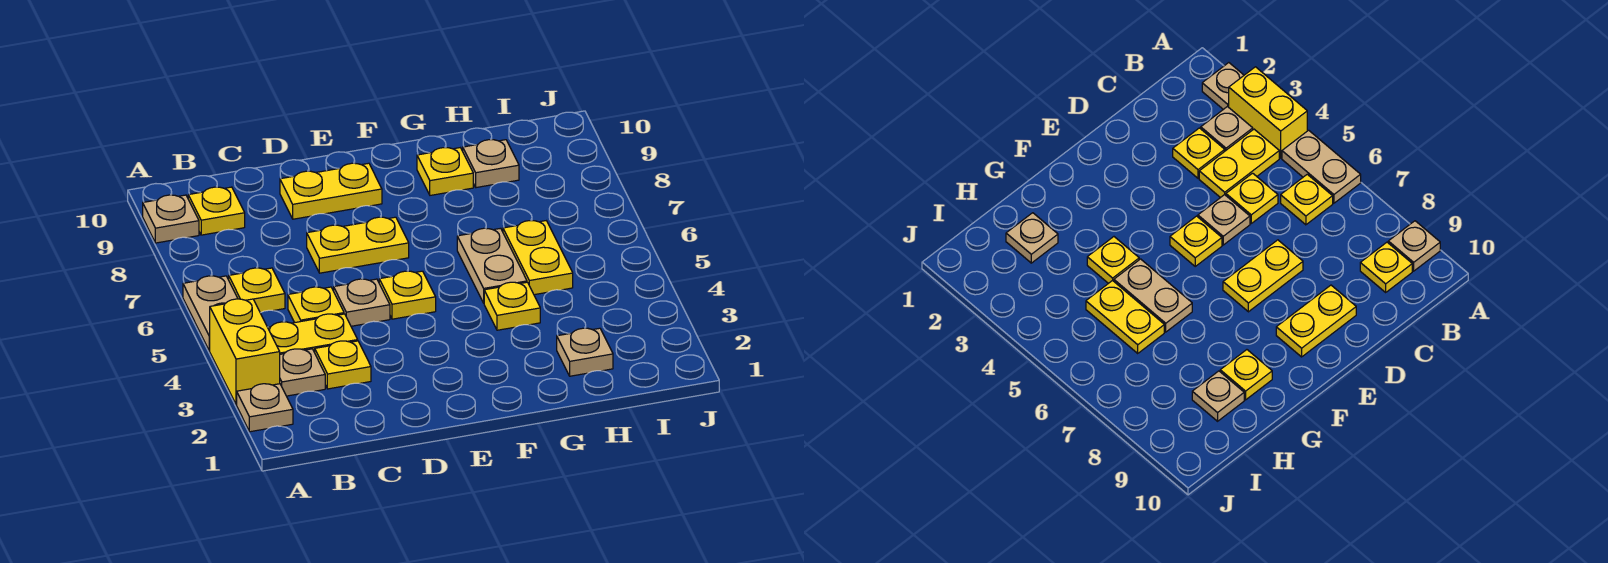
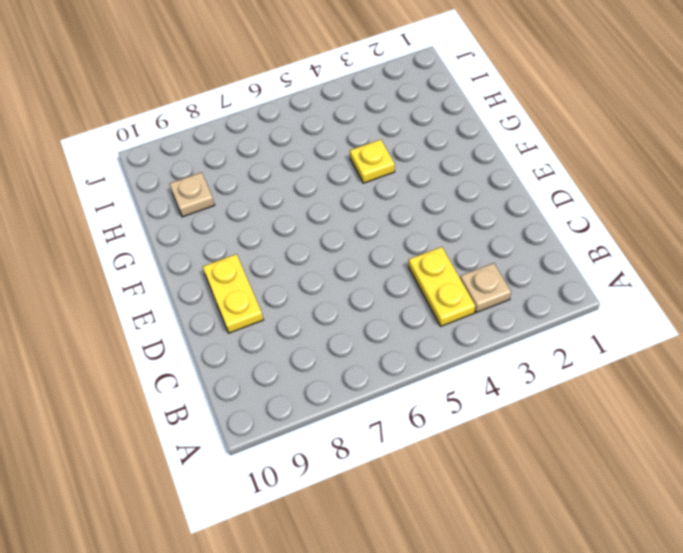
none -> tan 1x1 plate [237,384,293,432]
none -> yellow 1x2 brick [210,299,280,405]
none -> tan 1x2 plate [183,276,238,351]

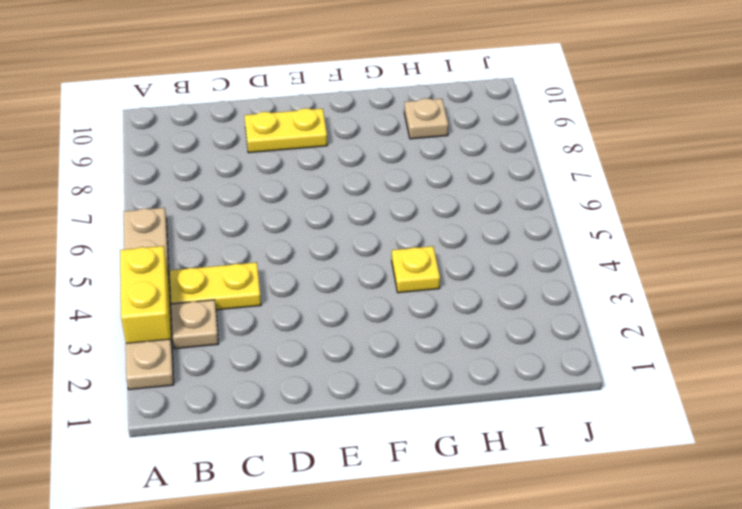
none -> tan 1x1 plate [143,195,199,243]
none -> yellow 1x1 plate [229,268,285,313]
none -> yellow 1x1 plate [188,187,245,235]

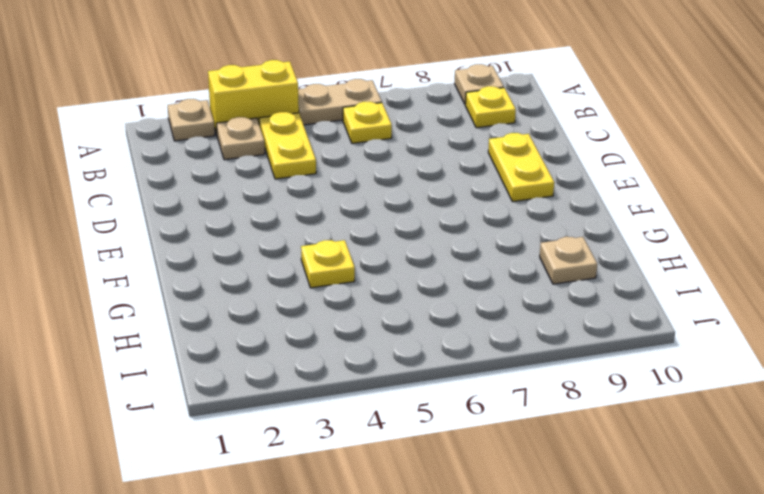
none -> yellow 1x1 plate [315,341,371,389]
none -> yellow 1x1 plate [288,287,344,323]
none -> tan 1x1 plate [334,279,390,326]

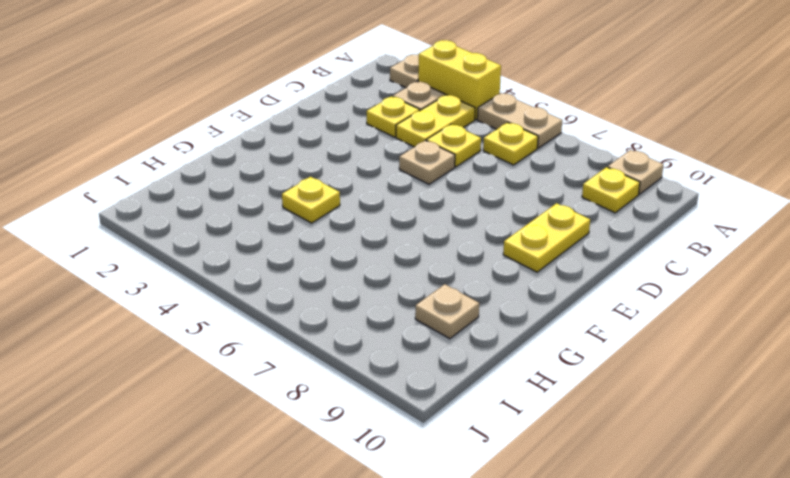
none -> yellow 1x2 plate [307,217,409,273]
none -> yellow 1x1 plate [379,271,436,319]
none -> tan 1x2 plate [457,228,527,303]

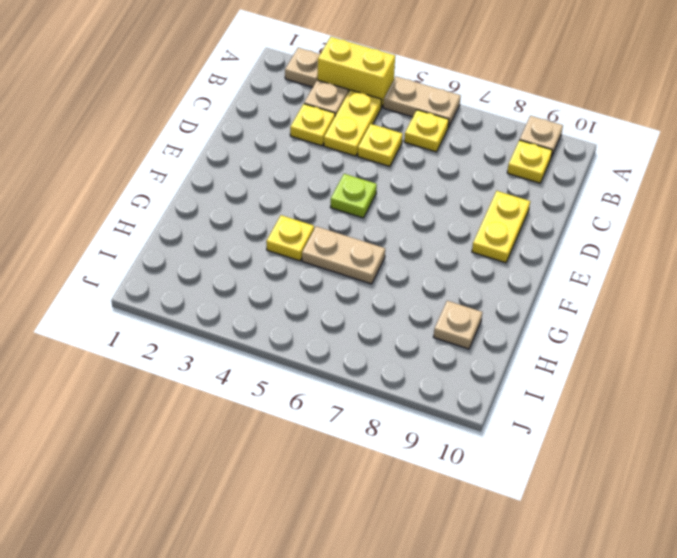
lime 1x1 plate [330,174,377,218] -> yellow 1x1 plate [379,271,436,319]
none -> tan 1x1 plate [334,279,390,326]
none -> yellow 1x2 plate [307,217,409,273]
none -> yellow 1x1 plate [417,148,473,195]

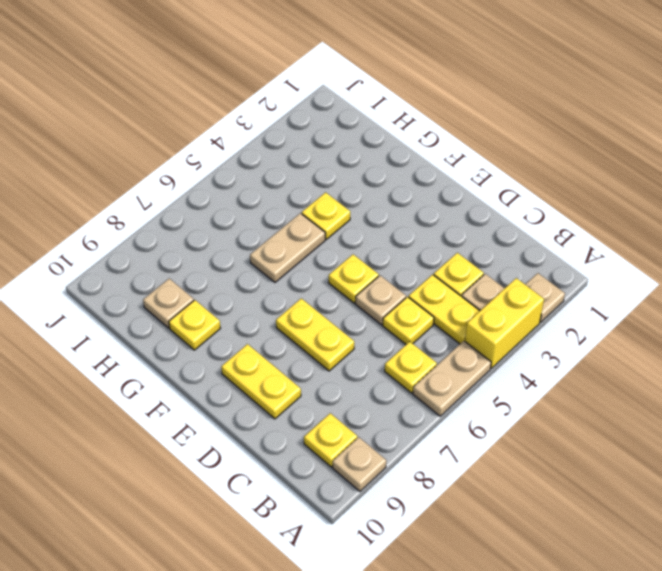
none -> tan 1x1 plate [557,328,613,376]
none -> yellow 1x2 plate [503,221,573,295]

